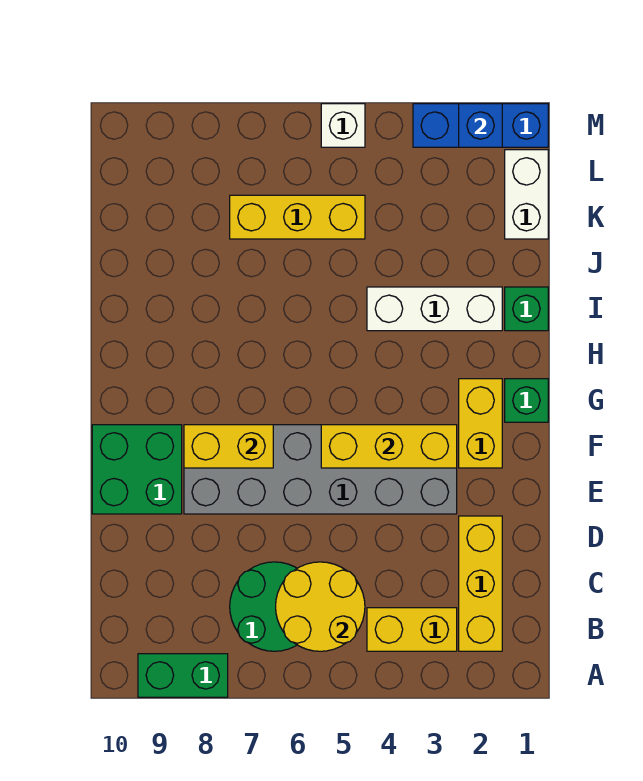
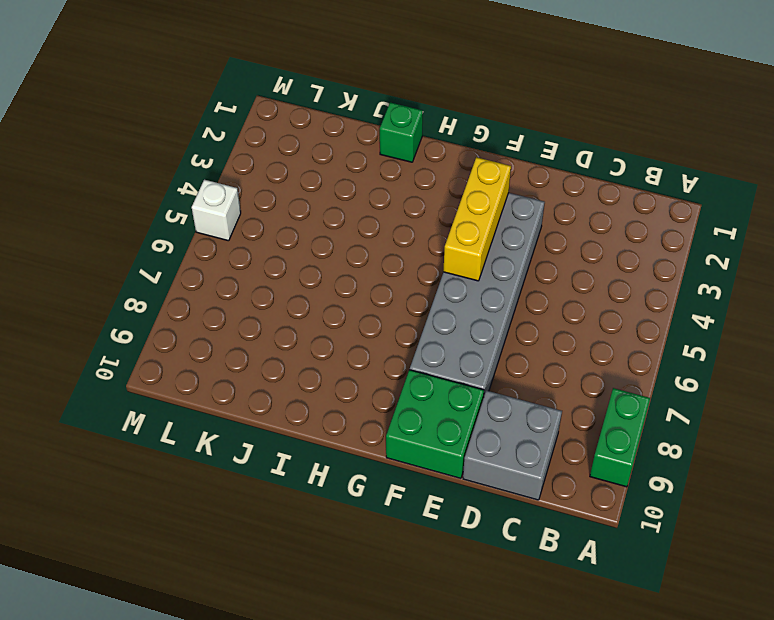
grey 2x2 brick [463,391,562,500] -> none
none -> yellow 1x3 brick [459,516,502,651]
none -> yellow 1x2 brick [367,608,457,651]
none -> green 2x2 round brick [230,562,297,651]

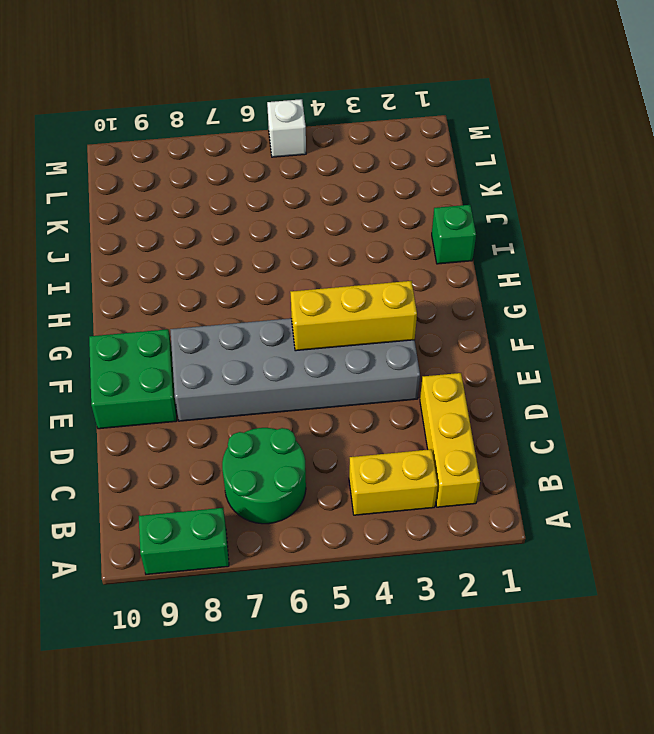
none -> yellow 1x2 brick [459,379,502,468]
none -> green 1x1 brick [505,379,548,422]
none -> white 1x3 brick [367,287,502,331]

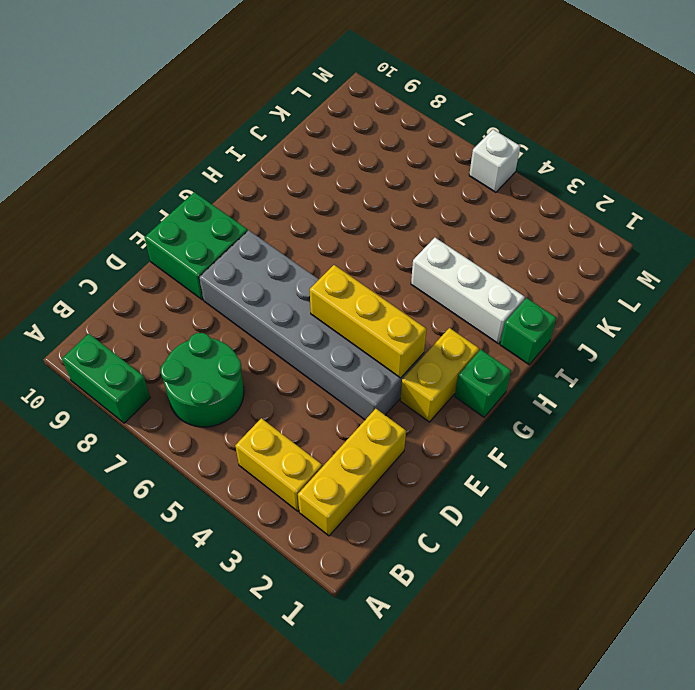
none -> white 1x2 brick [505,150,548,239]
none -> yellow 1x3 brick [230,195,365,239]
none -> blue 1x3 brick [413,104,548,147]

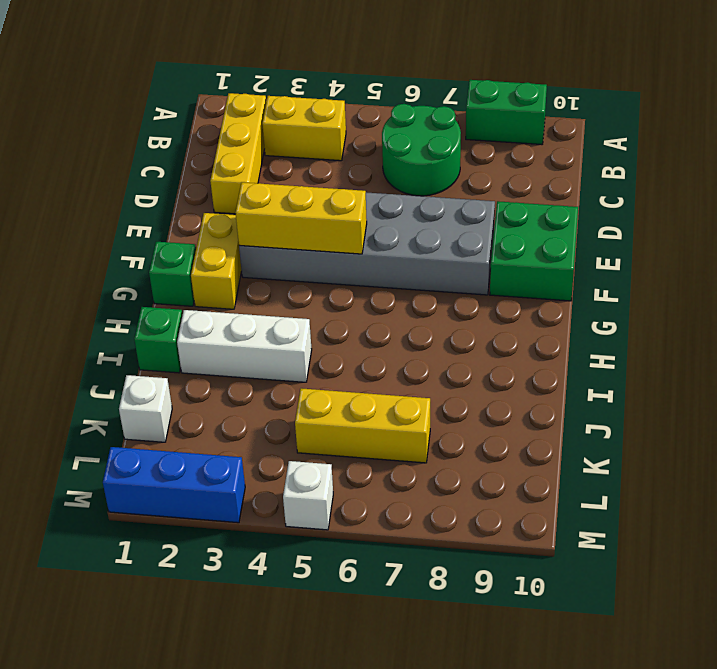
white 1x1 brick [119,375,172,442] -> white 1x2 brick [505,150,548,239]
none -> yellow 2x2 round brick [276,562,365,651]
none -> yellow 1x2 brick [184,425,273,468]
none -> blue 1x1 brick [459,104,502,147]

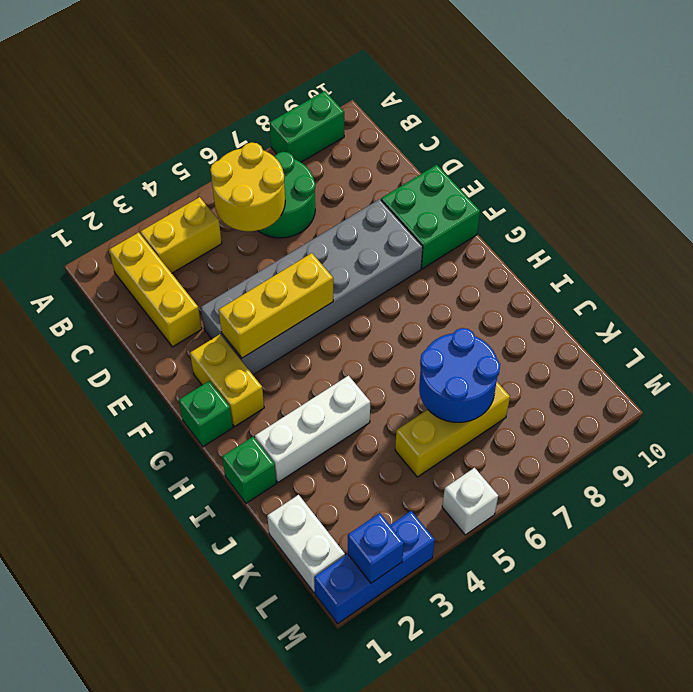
blue 2x2 round brick [419,328,500,422] -> none
none -> yellow 1x2 brick [184,425,273,468]

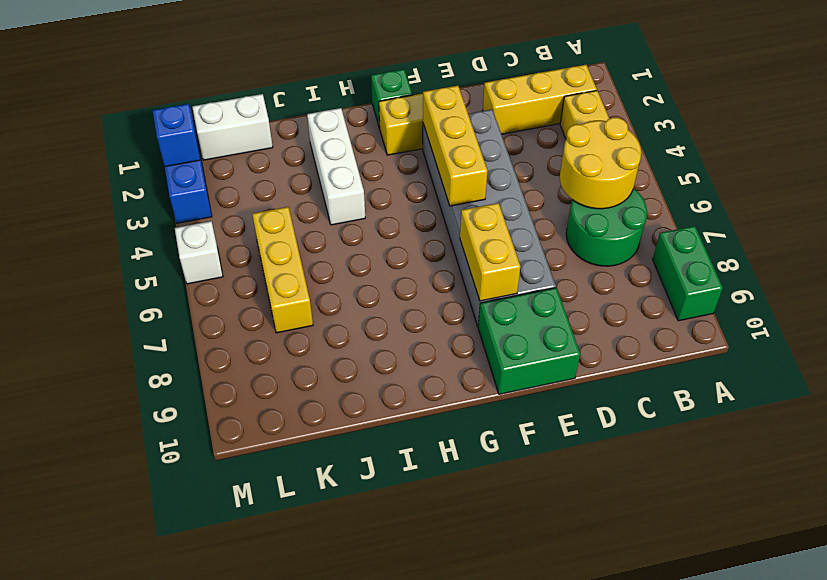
none -> green 1x1 brick [505,287,548,331]

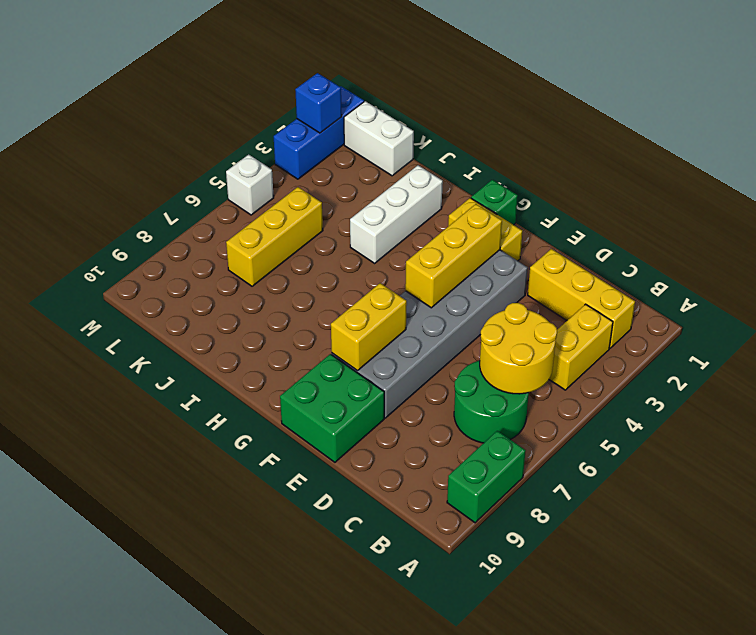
none -> green 1x1 brick [505,287,548,331]

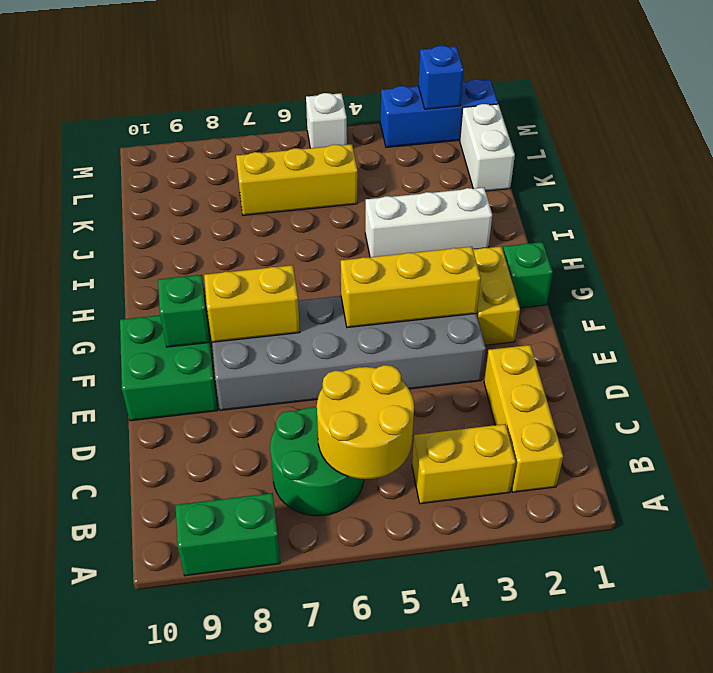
green 1x1 brick [158,275,210,347] -> green 1x1 brick moved to [505,287,548,331]

